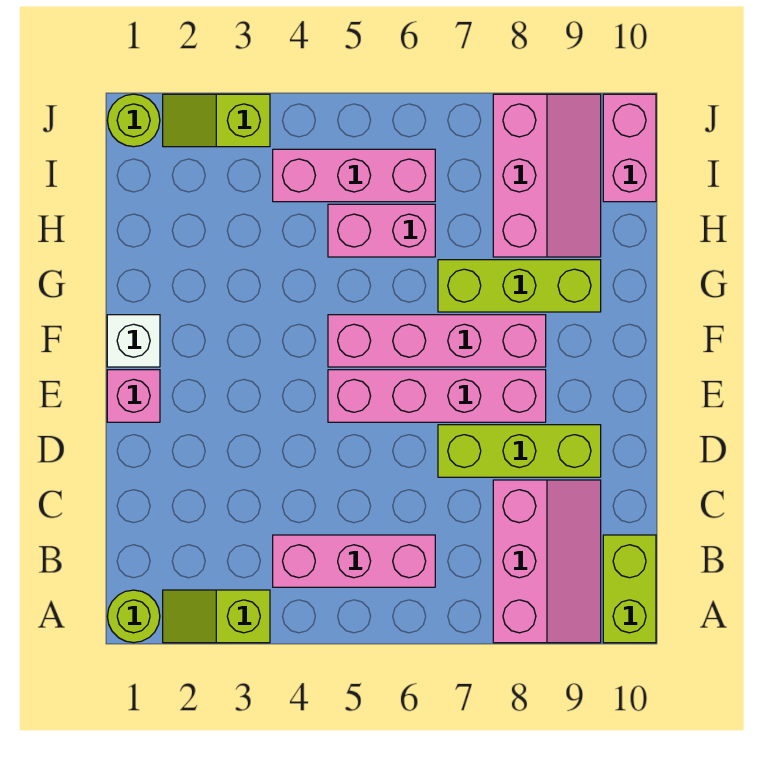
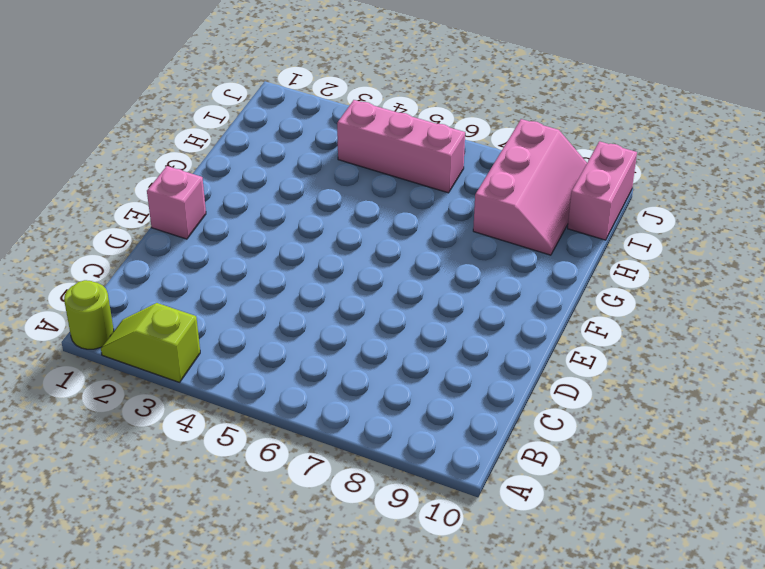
none -> pink 2x3 slope [493,480,601,643]
none -> lime 1x2 brick [603,535,656,643]
none -> pink 1x3 brick [273,535,435,587]

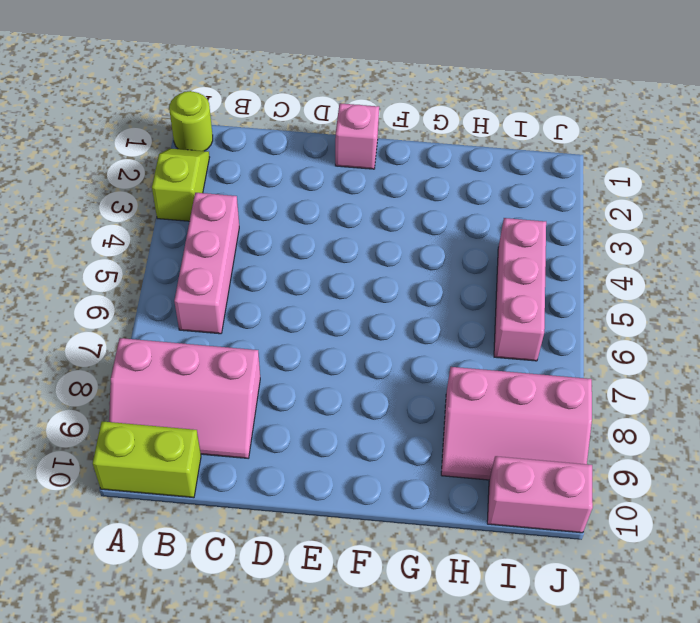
none -> lime 1x3 brick [438,425,601,477]
none -> pink 1x4 brick [328,370,546,422]
none -> white 1x1 brick [107,315,160,367]

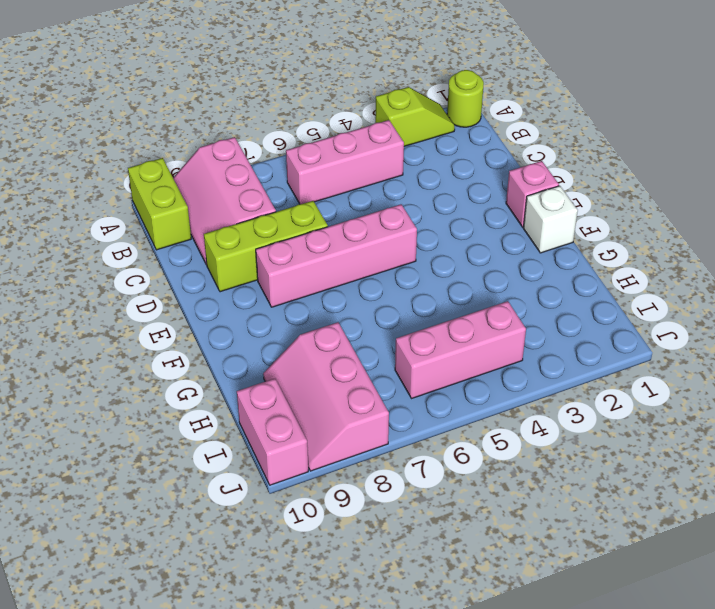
none -> pink 1x4 brick [328,315,546,367]
none -> lime 1x3 brick [438,260,601,312]
none -> pink 1x2 brick [328,204,435,257]

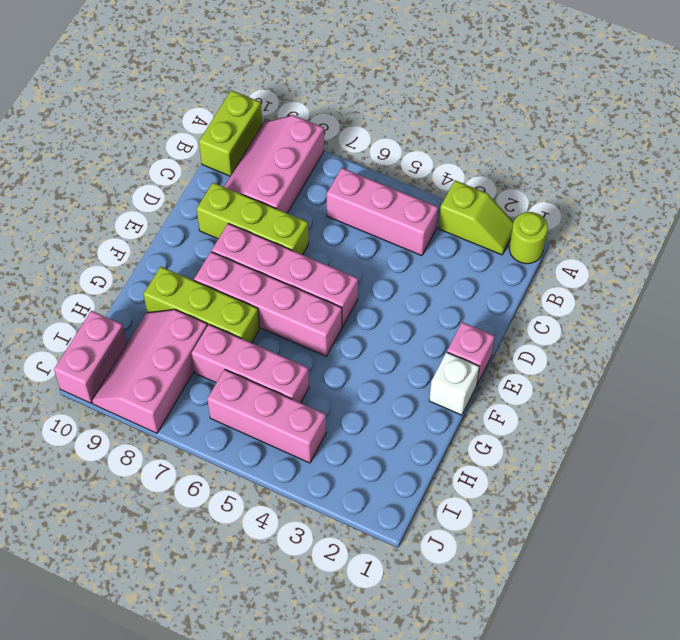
pink 1x3 brick [192,325,309,403] -> pink 1x2 brick [328,204,435,257]
none -> lime 1x1 round brick [107,94,160,147]
none -> lime 1x2 slope [163,94,270,147]

